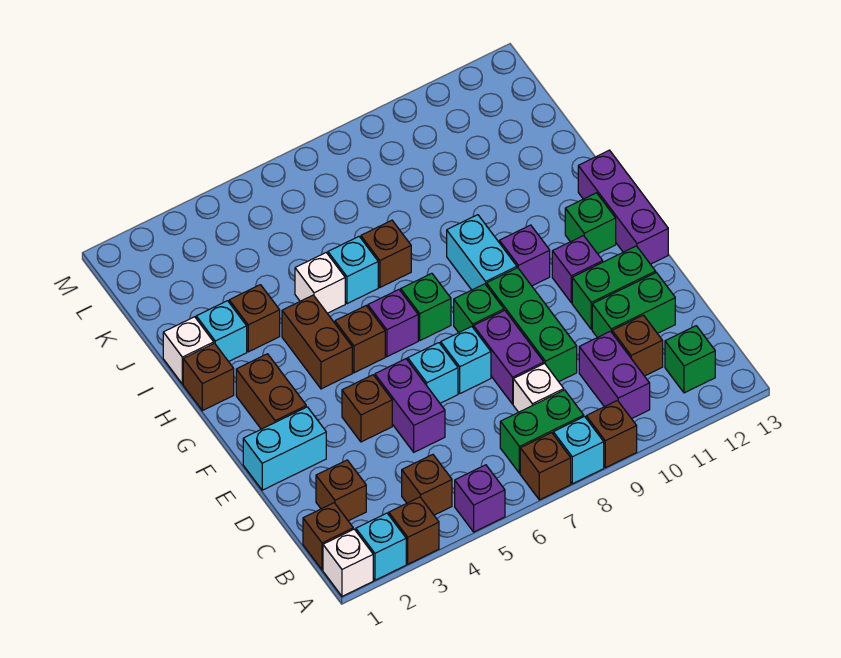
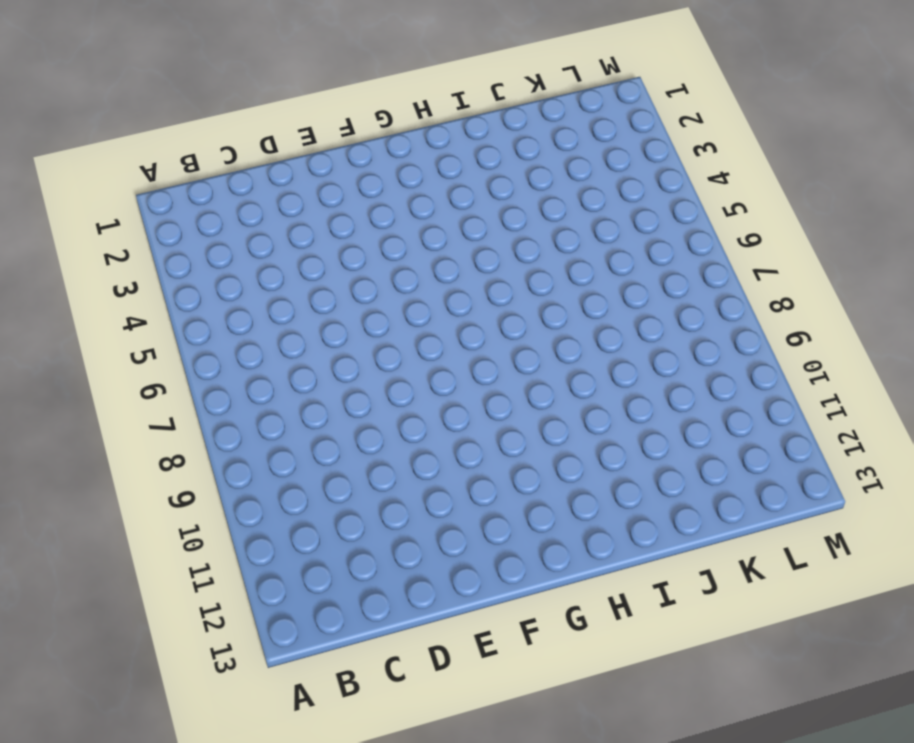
none -> white 1x1 brick [323,529,373,596]
none -> cyan 1x1 brick [356,513,406,580]
none -> brown 1x1 brick [389,497,439,564]
none -> purple 1x1 brick [455,465,505,532]

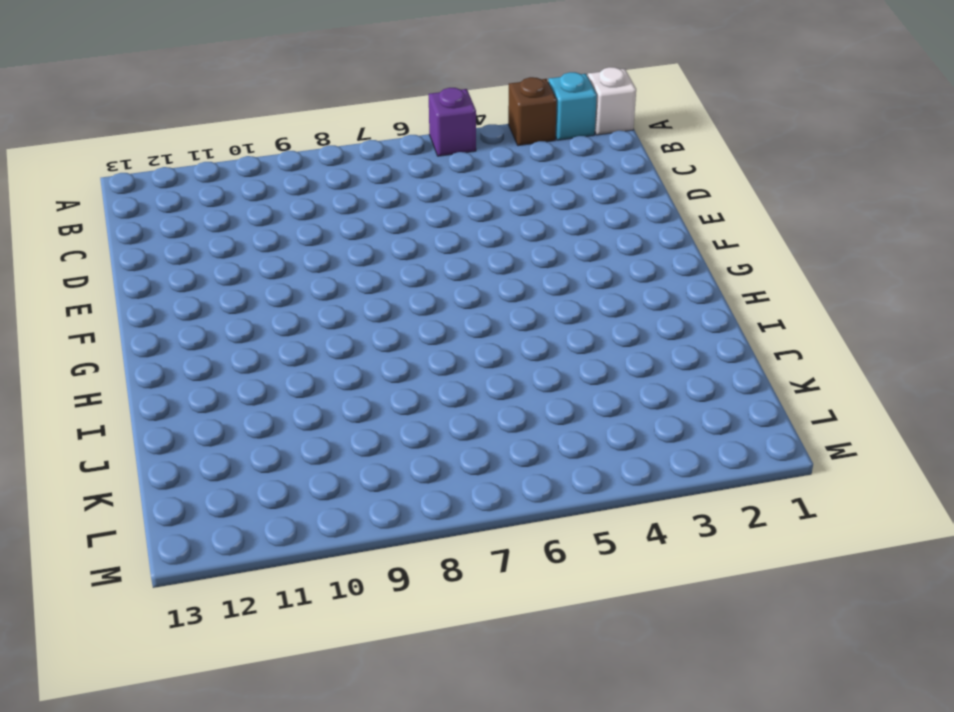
none -> brown 1x1 brick [520,433,571,500]
none -> cyan 1x1 brick [553,417,604,484]
none -> brown 1x1 brick [586,401,637,468]
none -> brown 1x1 brick [303,503,353,570]

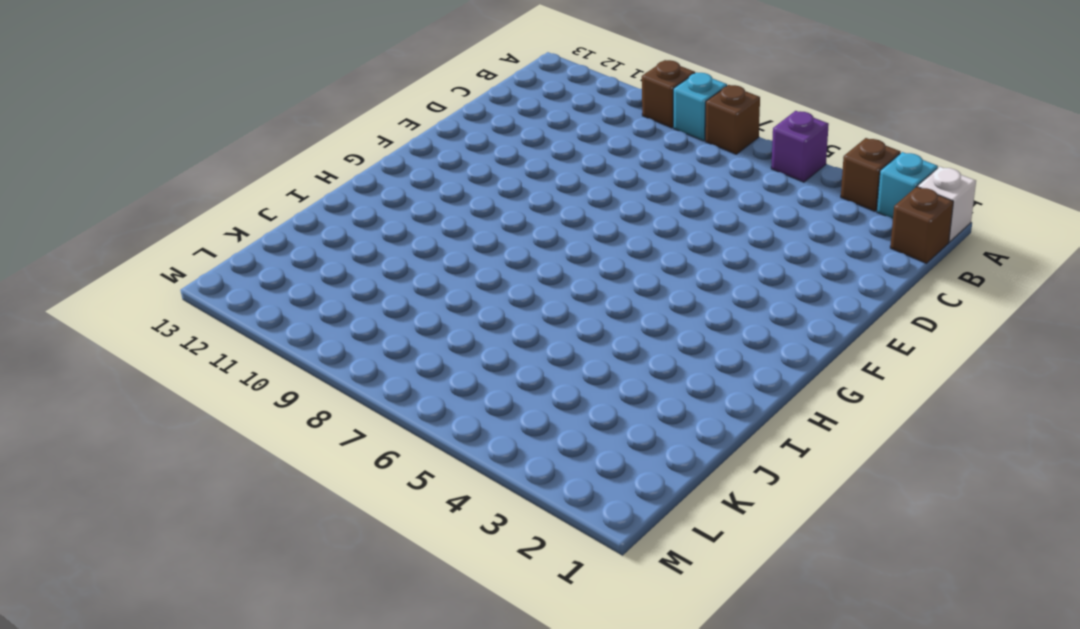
none -> brown 1x1 brick [402,455,452,515]
none -> green 1x2 brick [500,390,584,473]
none -> purple 1x2 brick [579,331,650,419]
none -> green 1x1 brick [665,326,715,393]

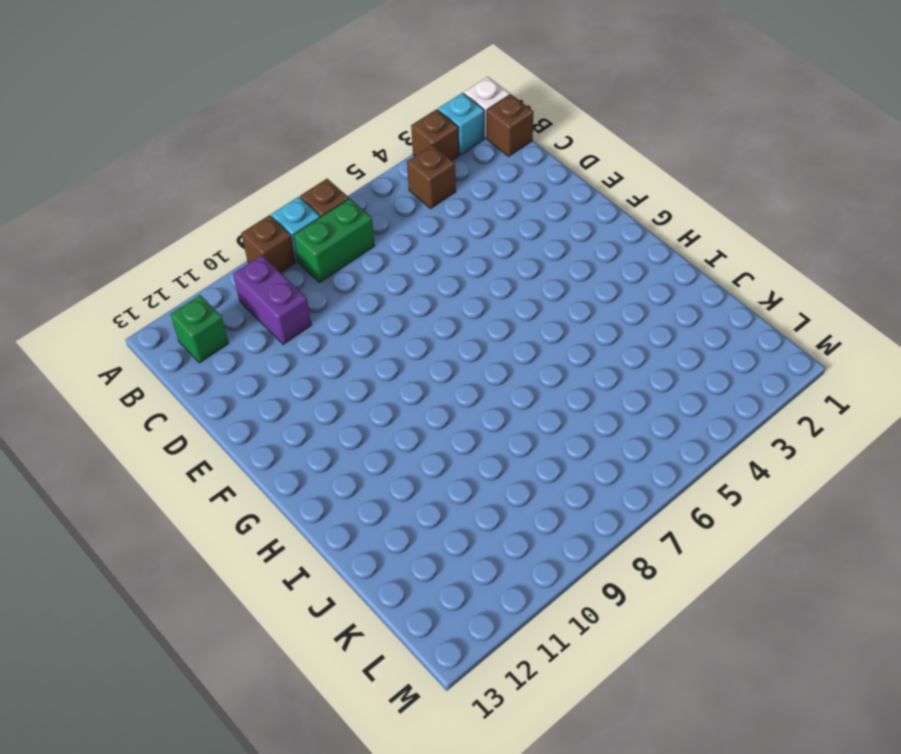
none -> purple 1x1 brick [455,465,505,532]
none -> brown 1x1 brick [316,460,366,521]
none -> white 1x1 brick [513,363,564,412]
none -> brown 1x1 brick [612,315,663,376]

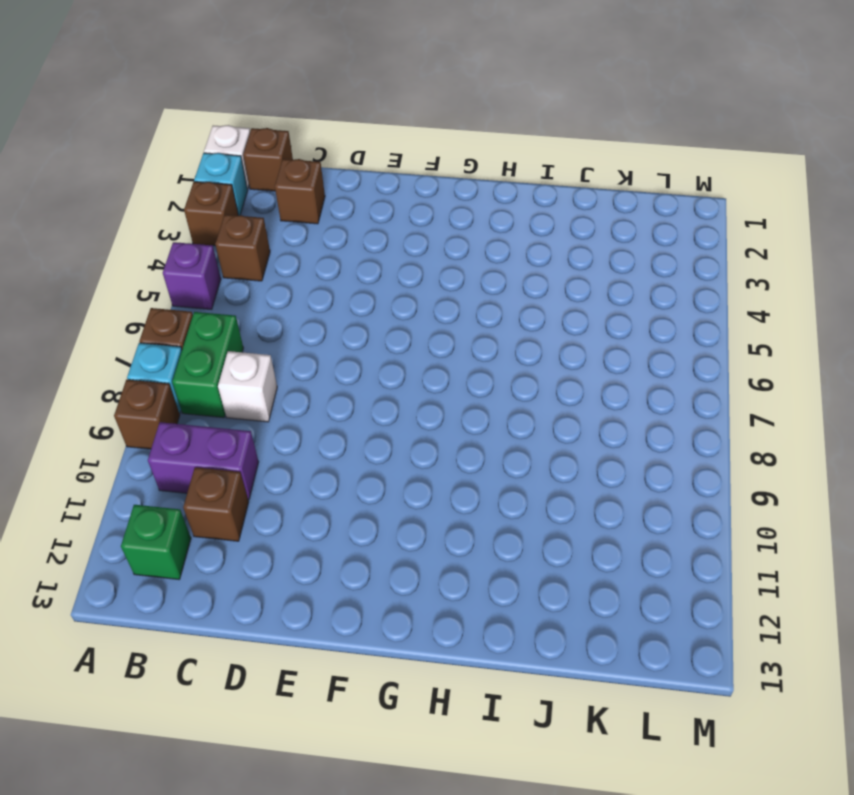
none -> purple 1x2 brick [375,359,445,452]
none -> purple 1x2 brick [474,310,544,404]
none -> green 1x3 brick [487,268,577,382]
none -> green 1x2 brick [592,273,675,338]

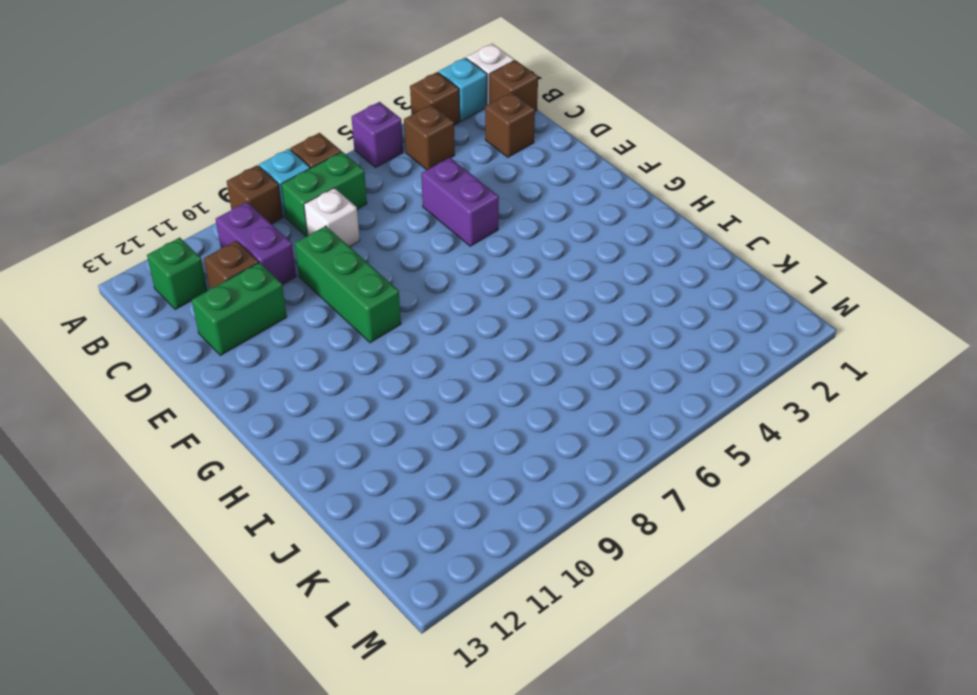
none -> purple 1x2 brick [474,310,544,404]
none -> cyan 1x2 brick [243,407,326,490]
none -> brown 1x1 brick [342,375,392,442]
none -> cyan 1x1 brick [408,343,458,403]

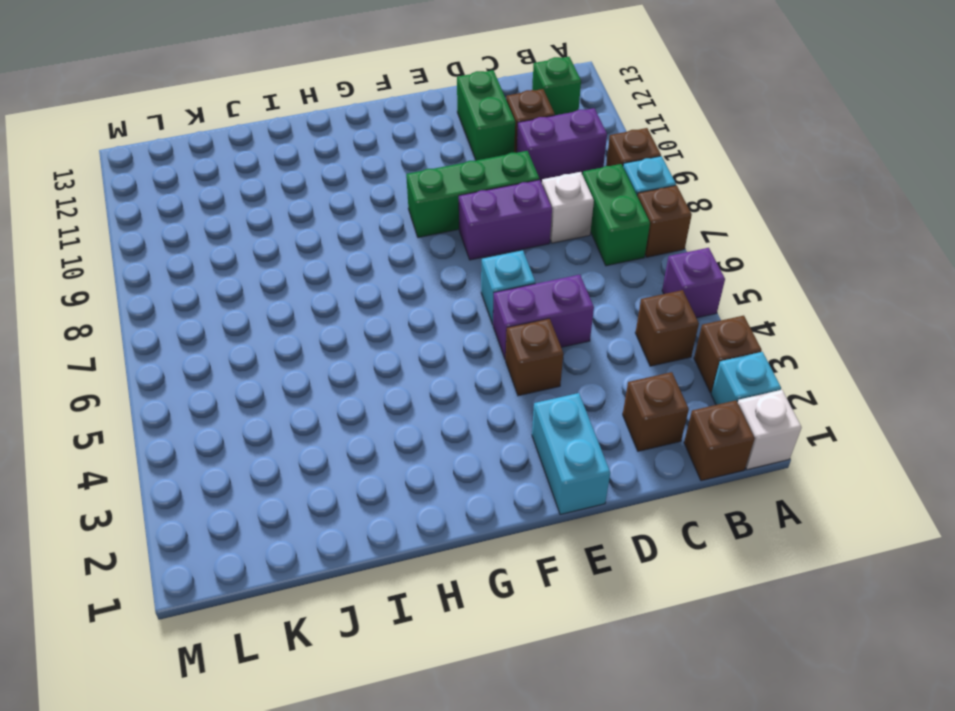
none -> cyan 1x1 brick [441,327,491,393]
none -> green 1x2 brick [572,246,656,329]
none -> brown 1x2 brick [236,354,306,429]
none -> green 1x1 brick [454,284,504,333]

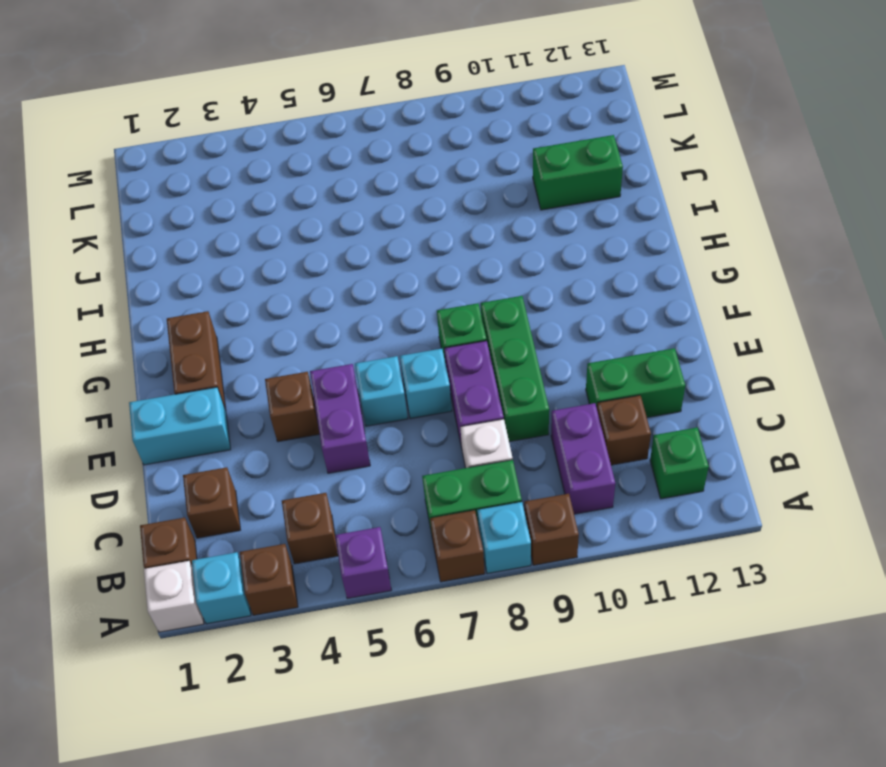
green 1x2 brick [533,135,623,210] -> green 1x2 brick moved to [572,246,656,329]
none -> purple 1x1 brick [552,236,603,303]
none -> purple 1x3 brick [578,150,668,264]
none -> brown 1x2 brick [282,295,352,389]
none -> brown 1x1 brick [335,306,385,373]

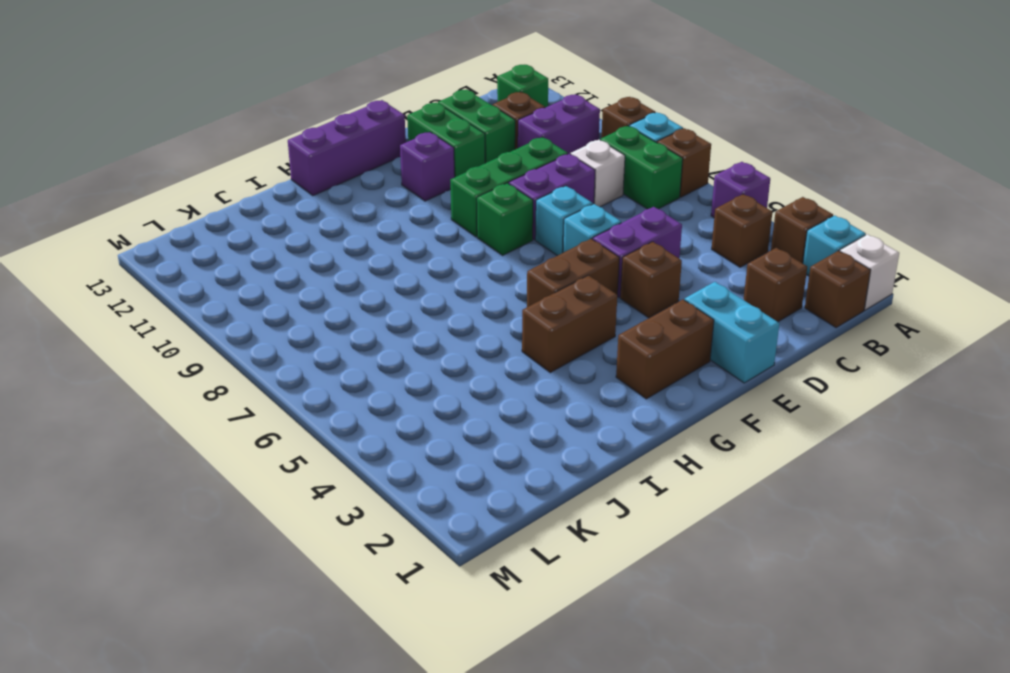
brown 1x2 brick [527,239,619,307] -> brown 1x1 brick [335,306,385,373]
none -> purple 1x1 brick [368,290,418,357]
none -> green 1x1 brick [401,273,451,340]
none -> cyan 1x2 brick [447,215,517,290]
none -> purple 1x1 brick [499,225,550,286]

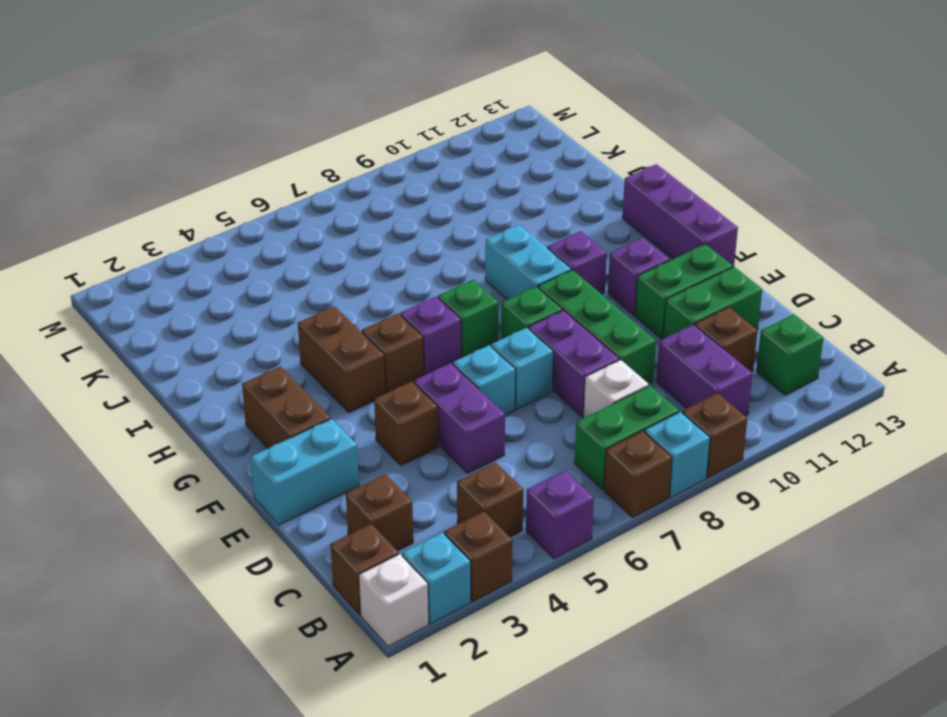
none -> green 1x1 brick [565,193,616,254]
none -> brown 1x1 brick [183,343,234,411]
none -> white 1x1 brick [163,317,214,384]
none -> cyan 1x1 brick [196,301,247,362]

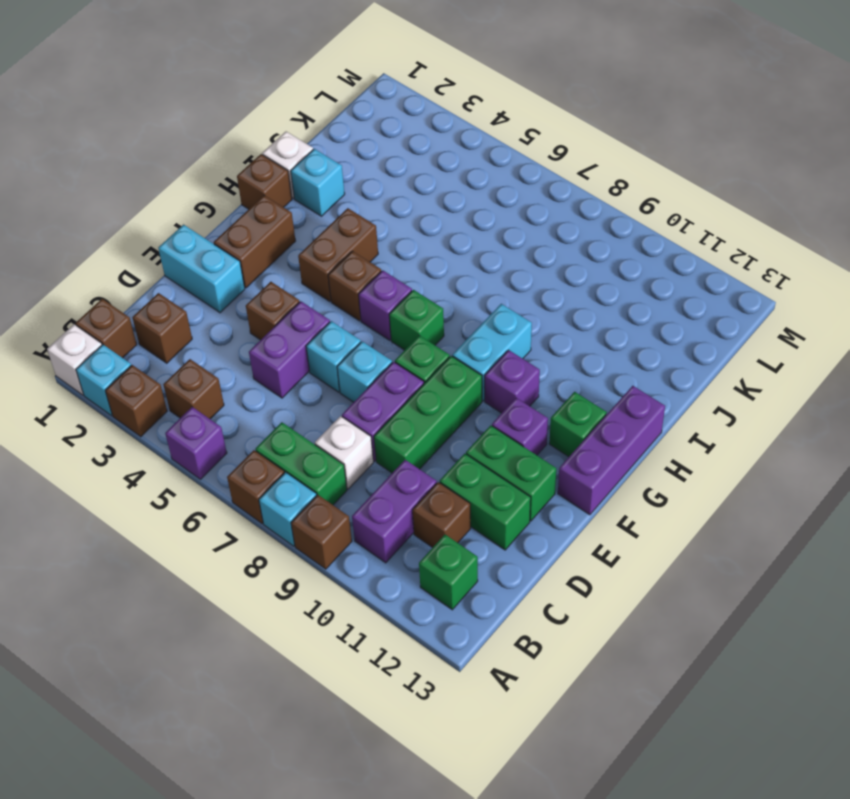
none -> brown 1x1 brick [229,285,280,352]
none -> white 1x1 brick [295,253,345,313]
none -> cyan 1x1 brick [328,237,378,304]
none -> brown 1x1 brick [361,220,411,287]

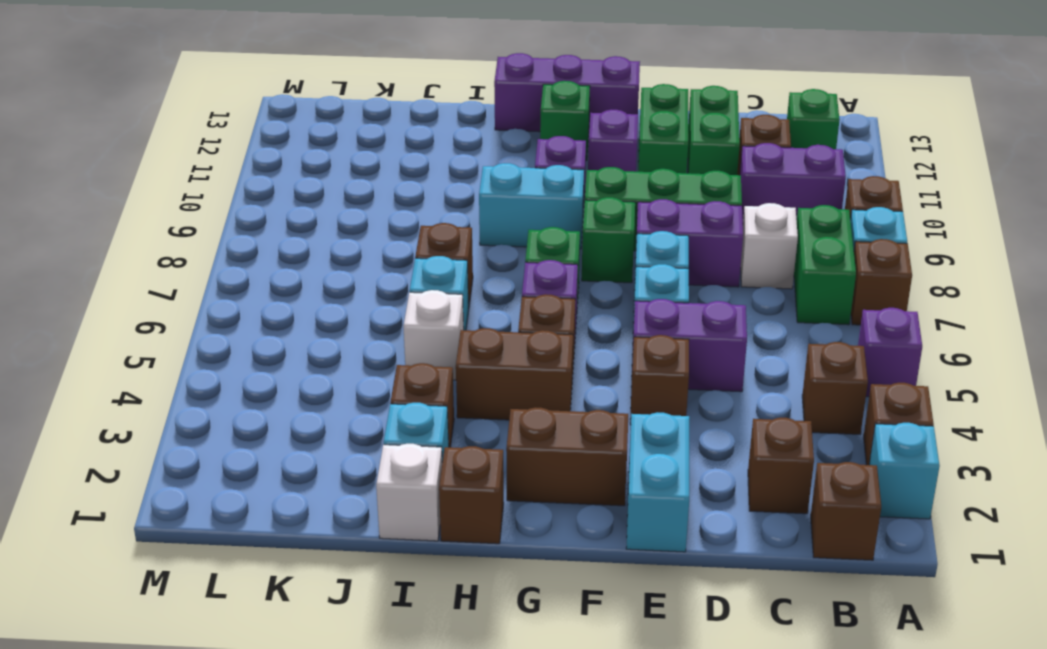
none -> white 1x1 brick [323,529,373,596]

